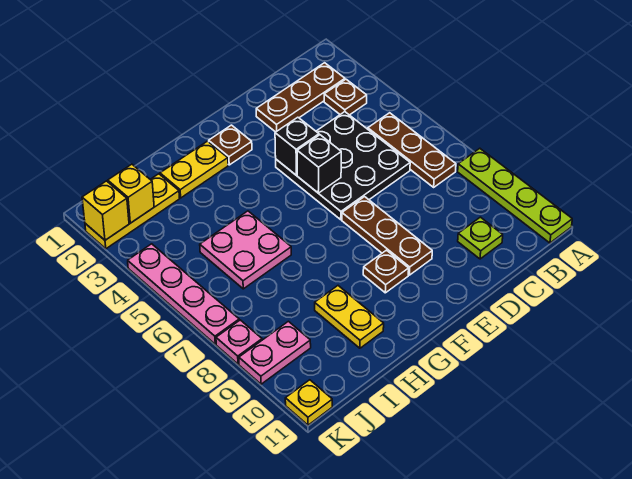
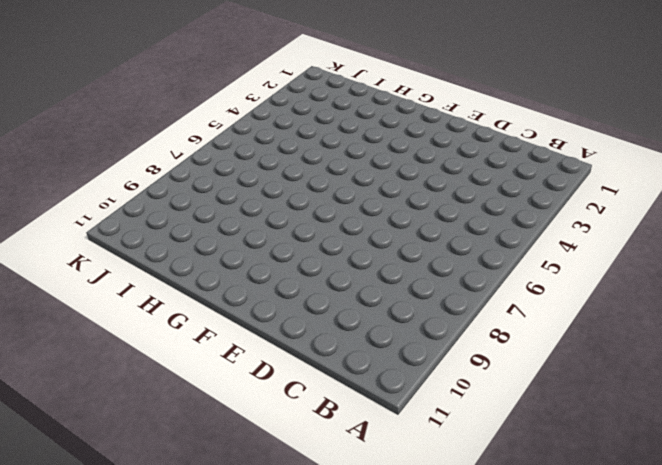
none -> lime 1x4 plate [458,148,572,243]
none -> brown 1x3 plate [256,63,345,132]
none -> brown 1x1 plate [324,79,367,115]

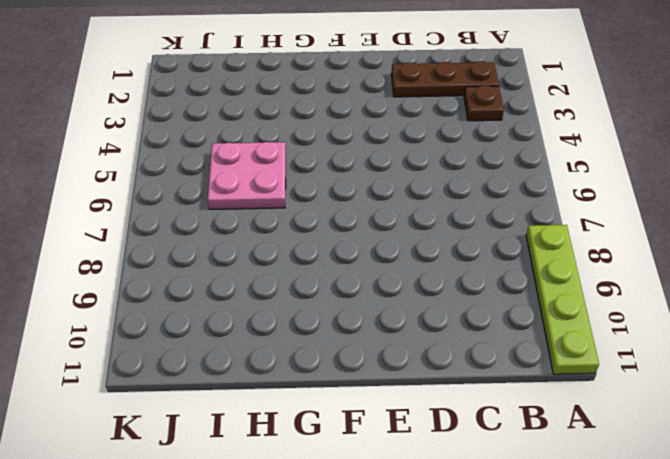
none -> brown 1x3 plate [368,113,456,187]
none -> black 3x3 plate [276,112,410,220]
none -> lime 1x1 plate [458,217,503,259]

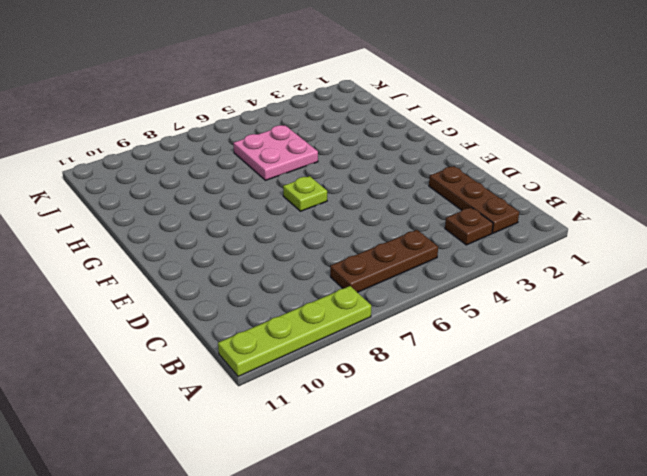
lime 1x1 plate [283,176,327,211] -> lime 1x1 plate moved to [458,217,503,259]
none -> black 3x3 plate [276,112,410,220]
none -> brown 1x3 plate [342,197,432,275]
none -> brown 1x1 plate [209,125,252,165]

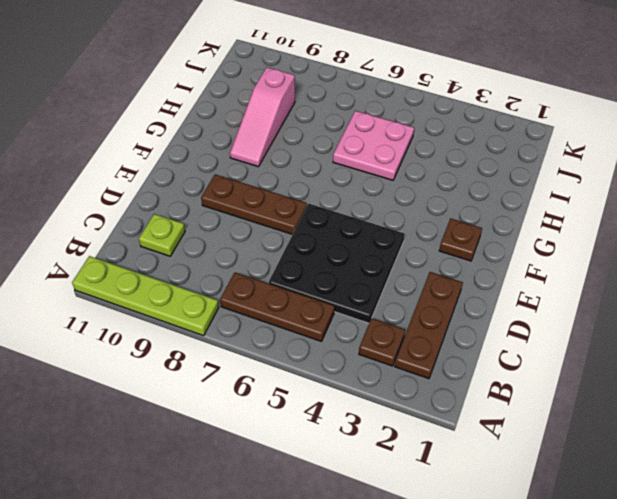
pink 1x3 slope [230,67,295,167] -> yellow 1x2 plate [315,286,384,348]
none -> brown 1x1 plate [363,250,409,293]
none -> yellow 1x2 plate [160,141,228,198]
none -> yellow 1x3 plate [85,174,180,249]

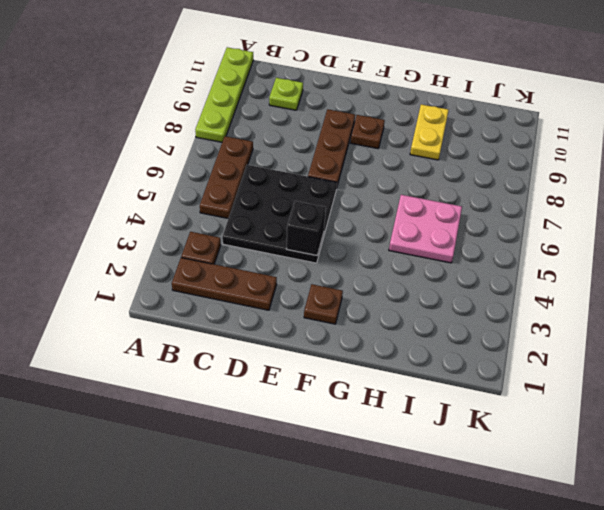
none -> yellow 1x2 plate [160,141,228,198]
none -> yellow 1x3 plate [85,174,180,249]
none -> pink 1x2 plate [239,321,311,384]

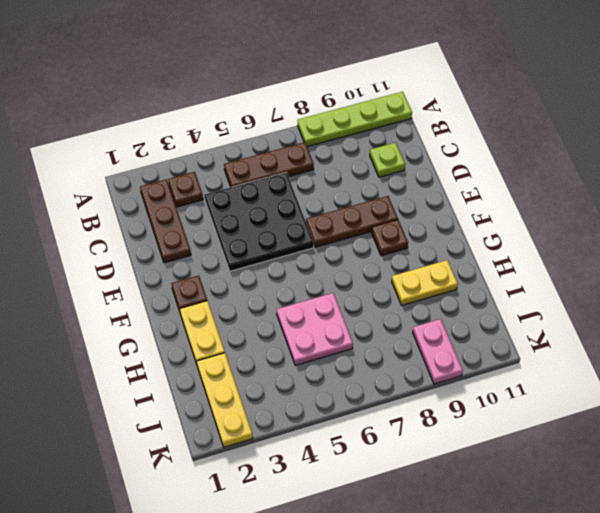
none -> pink 1x4 plate [128,244,239,344]
none -> pink 1x1 plate [216,320,262,364]
none -> yellow 1x1 plate [285,380,332,425]

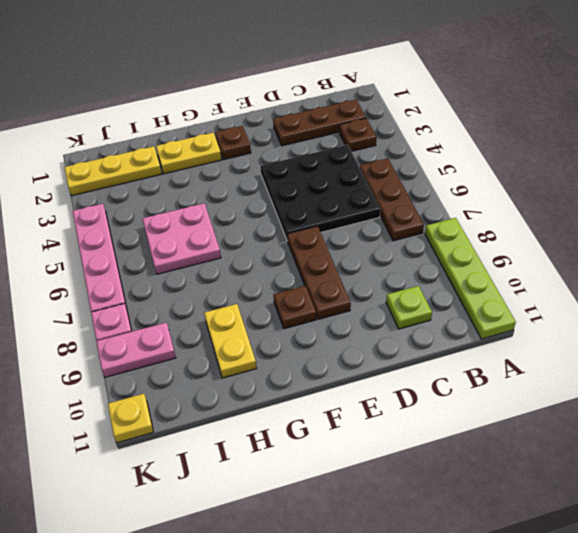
none -> black 1x1 brick [275,117,319,175]
none -> black 1x1 brick [297,135,341,193]
none -> yellow 1x1 brick [108,164,154,223]

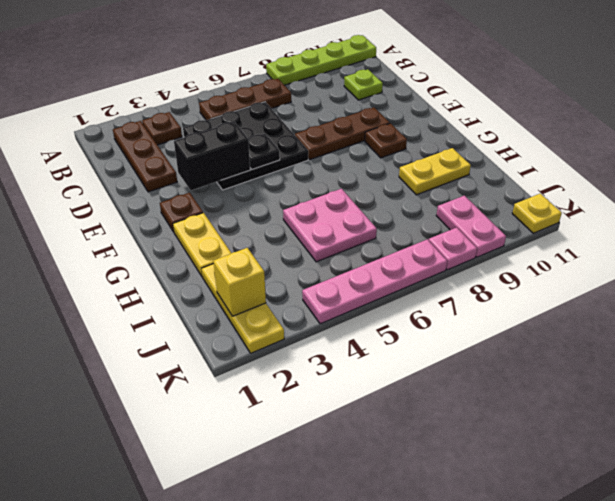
black 1x2 brick [174,122,250,190] -> black 1x1 brick [275,117,319,175]
black 1x1 plate [248,133,280,169] -> black 1x1 brick [297,135,341,193]
none -> yellow 1x1 brick [82,181,129,240]

